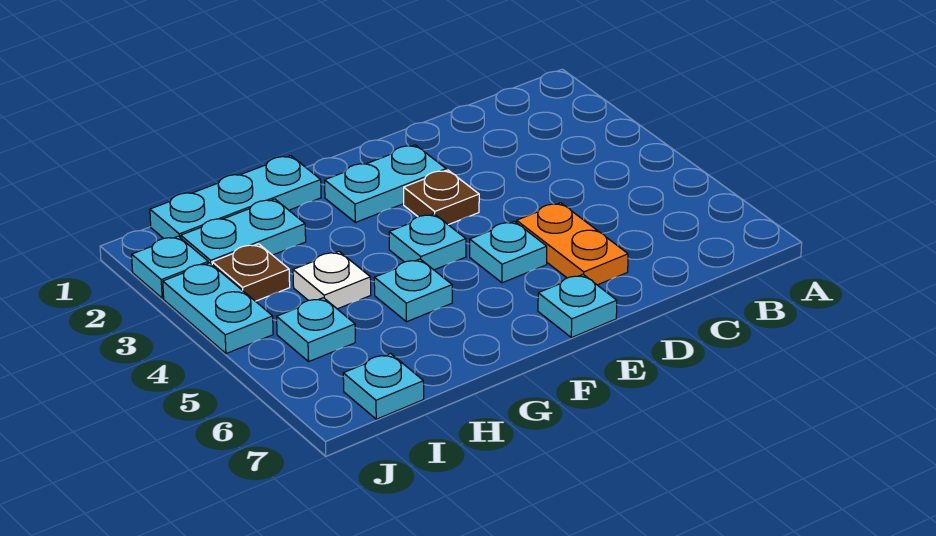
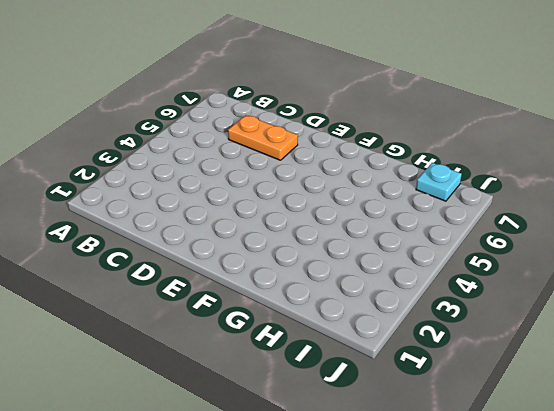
orange 1x2 plate [228,115,298,160] -> orange 1x2 plate turned to [517,203,628,285]
none -> cyan 1x2 plate [325,145,446,222]
none -> brown 1x1 plate [404,170,479,225]
none -> cyan 1x1 plate [470,221,547,283]

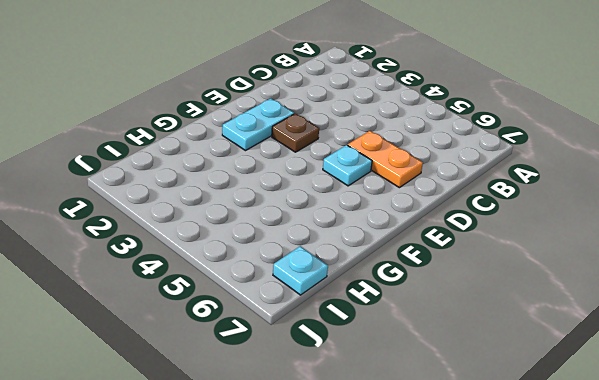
none -> cyan 1x1 plate [538,274,617,338]
none -> cyan 1x1 plate [389,214,466,270]
none -> cyan 1x3 plate [150,156,321,238]

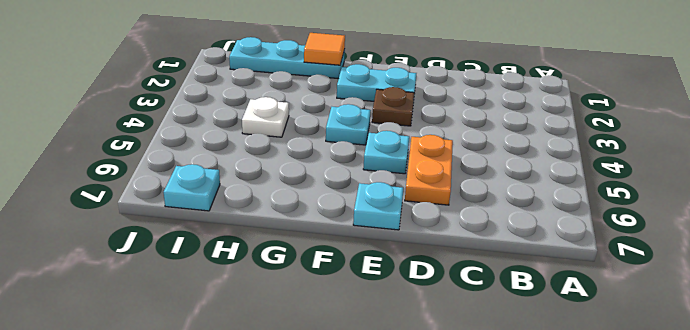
orange 1x1 tile [304,33,345,65] -> none
none -> cyan 1x1 plate [374,259,452,322]
none -> cyan 1x2 plate [181,199,306,264]
none -> brown 1x1 plate [212,244,290,301]

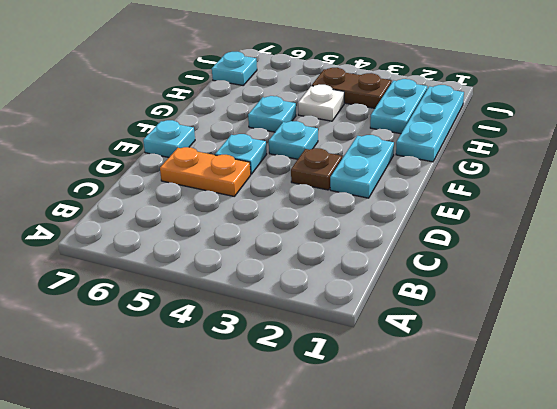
brown 1x2 plate [312,68,392,108] -> brown 1x1 plate [212,244,290,301]
none -> cyan 1x1 plate [277,298,355,362]
none -> cyan 1x1 plate [132,236,208,298]
none -> cyan 1x2 plate [163,263,273,354]

